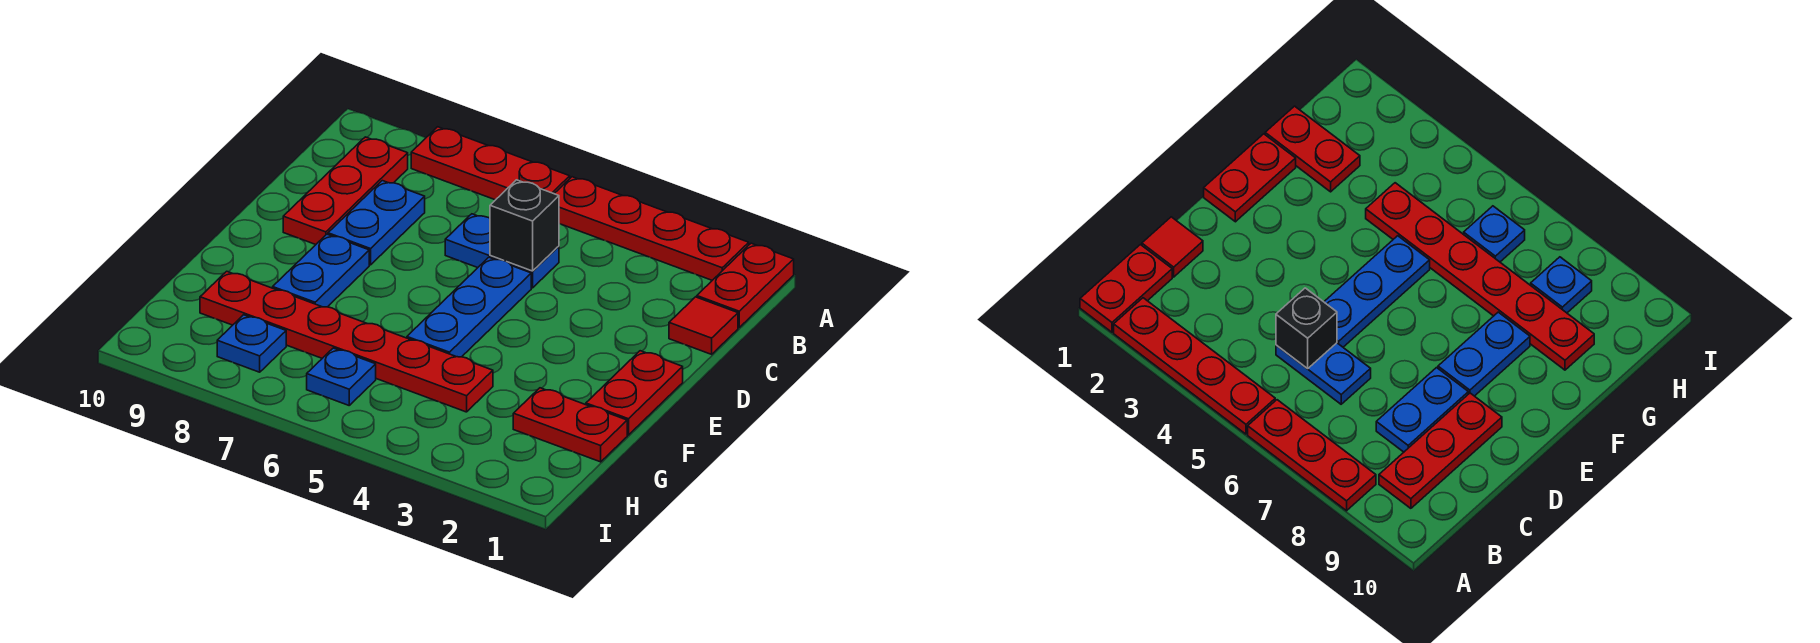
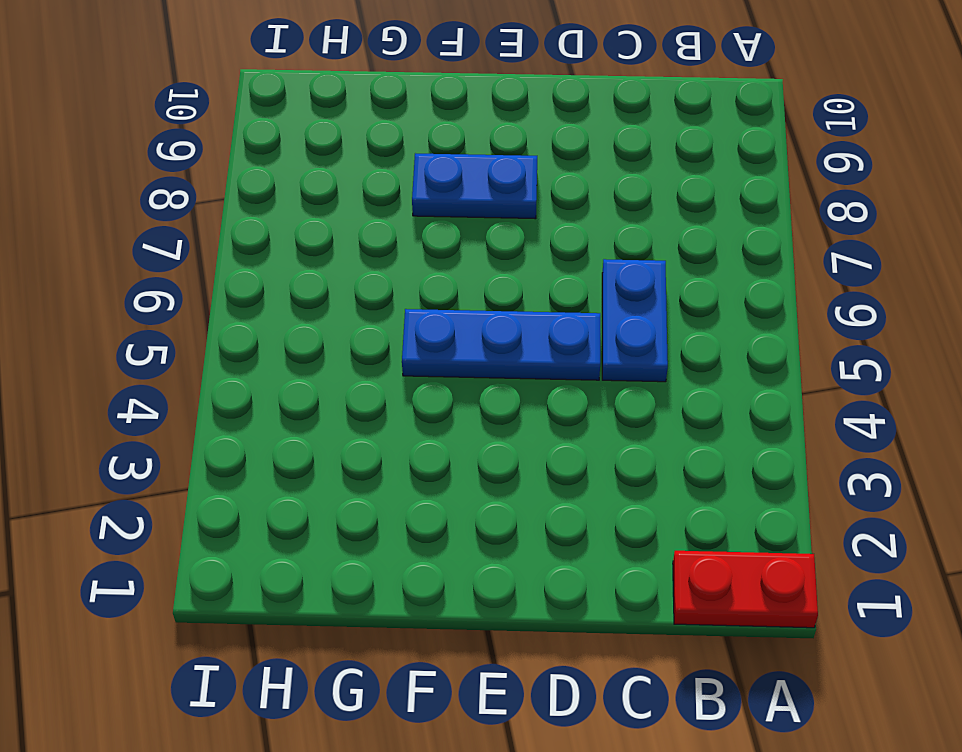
none -> red 1x4 plate [554,177,749,280]
none -> red 1x3 plate [411,127,570,200]
none -> red 1x3 plate [283,137,408,245]

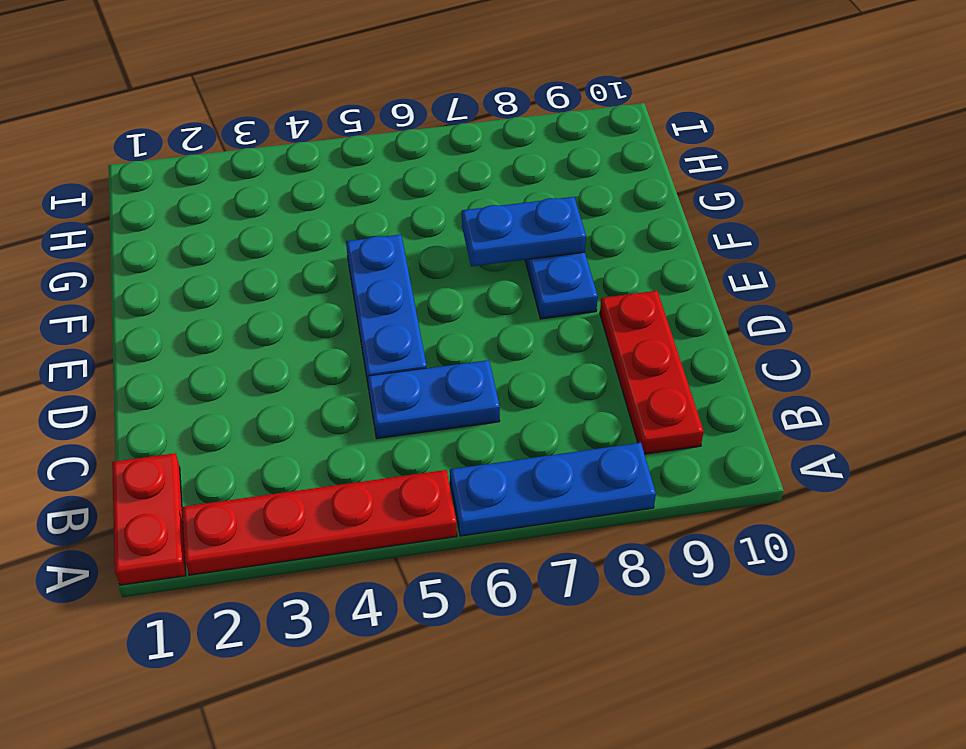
blue 1x3 plate [450,443,656,536] -> red 1x3 plate [411,127,570,200]
blue 1x2 plate [462,197,586,266] -> blue 1x2 plate turned to [328,181,425,265]
none -> red 1x1 tile [669,297,738,354]
none -> red 1x2 plate [586,351,683,435]
none -> red 1x2 plate [513,388,627,462]

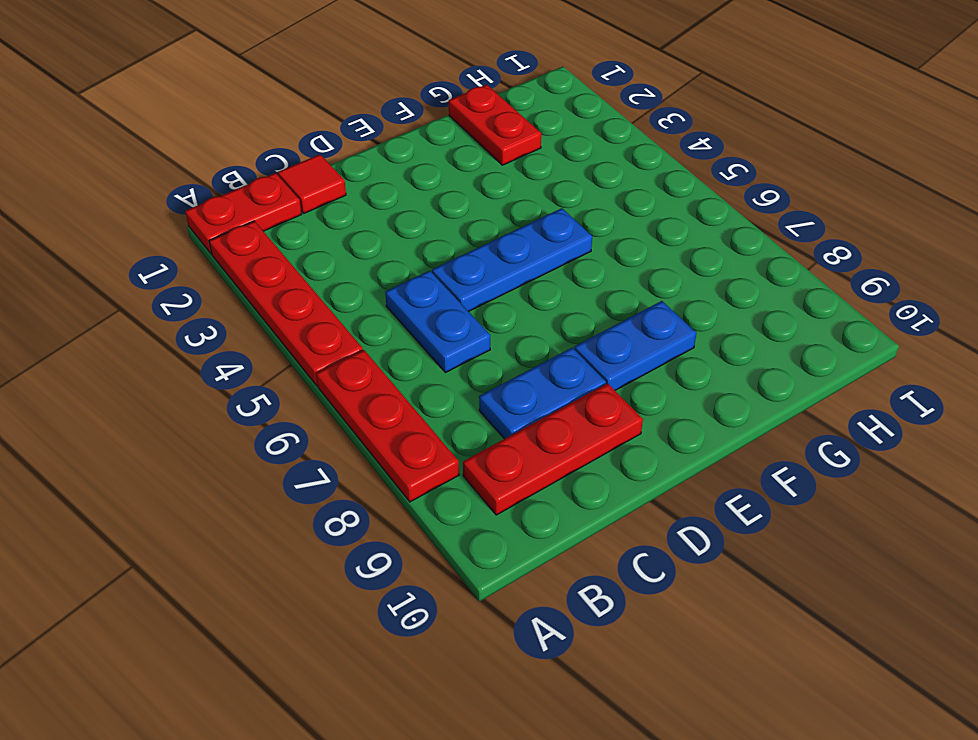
none -> red 1x2 plate [586,351,683,435]
none -> red 1x6 plate [200,271,493,412]
none -> blue 1x1 plate [307,348,376,405]

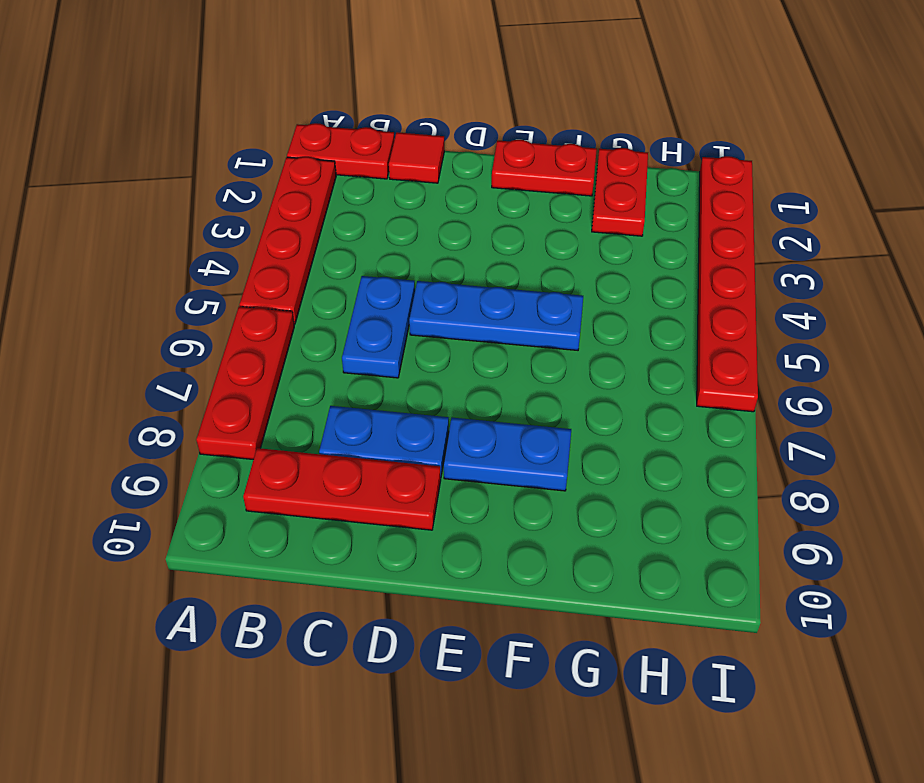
red 1x6 plate [697,156,758,412] -> red 1x6 plate moved to [200,271,493,412]
none -> blue 1x1 plate [307,348,376,405]
none -> blue 1x1 plate [217,315,286,372]
none -> black 1x1 brick [490,180,559,271]

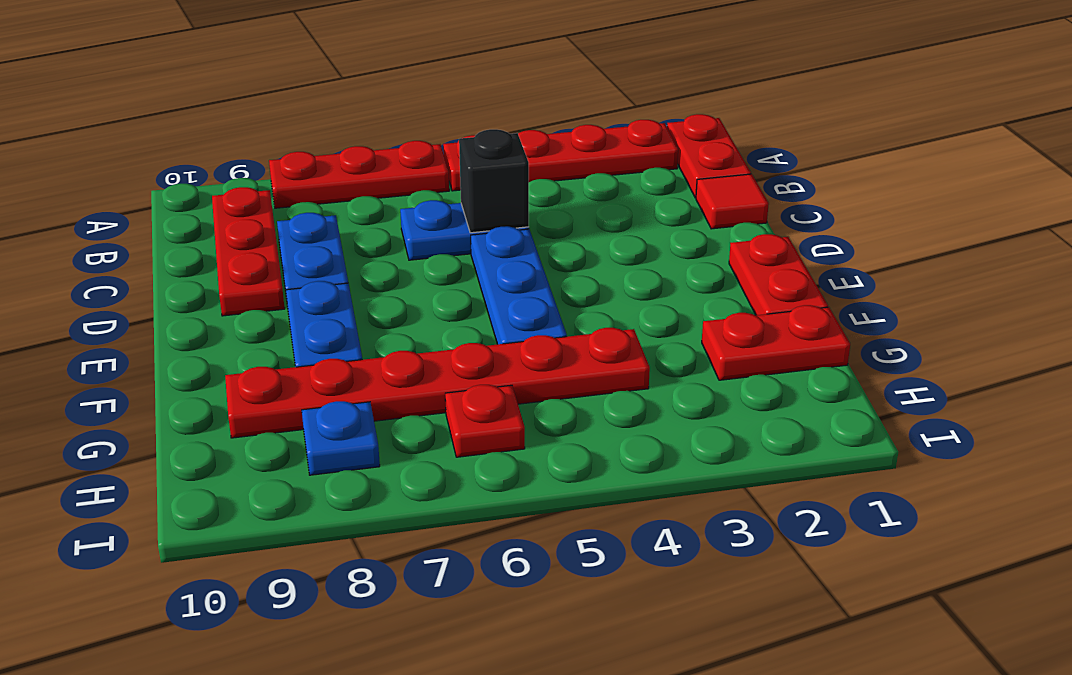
red 1x1 plate [445,385,525,457] -> blue 1x1 plate [307,348,376,405]

